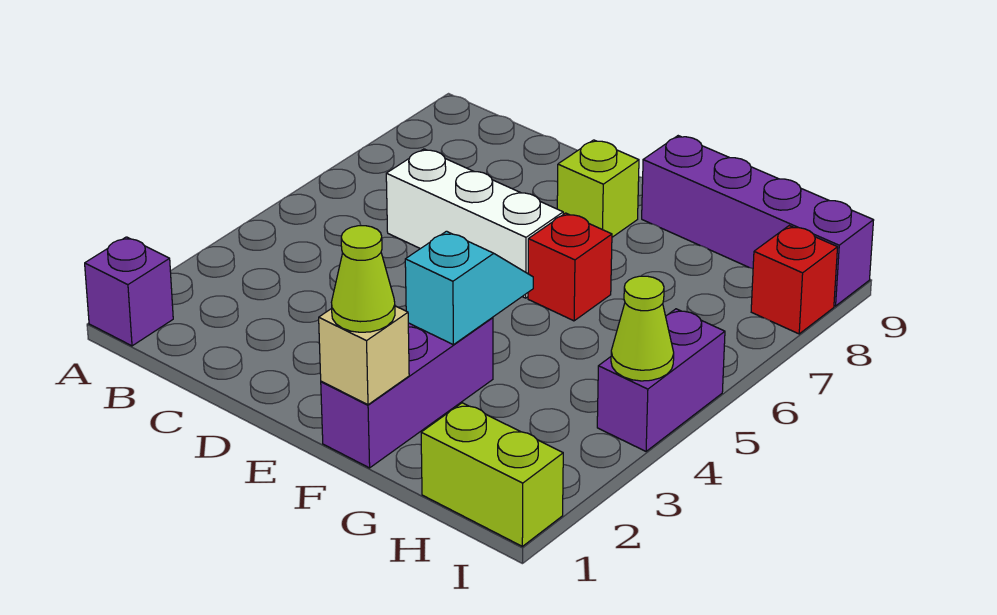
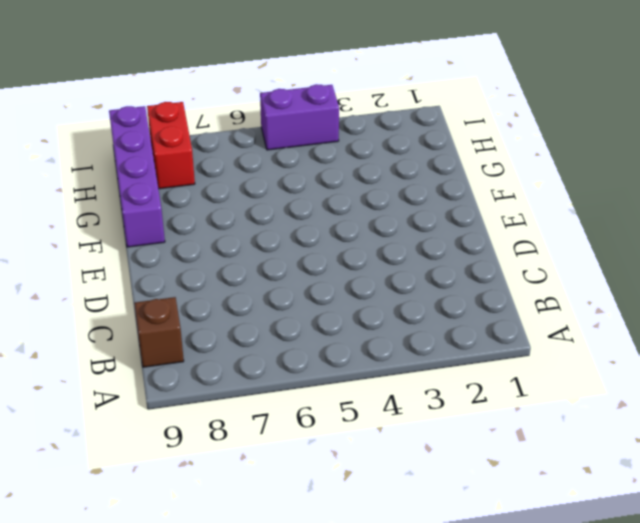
brown 1x1 brick [134,297,184,367] -> none
red 1x2 brick [147,102,195,189] -> red 1x1 brick [751,226,838,334]
none -> purple 1x1 brick [85,237,173,346]
none -> white 1x3 brick [386,149,563,298]
none -> lime 1x1 brick [557,140,639,237]

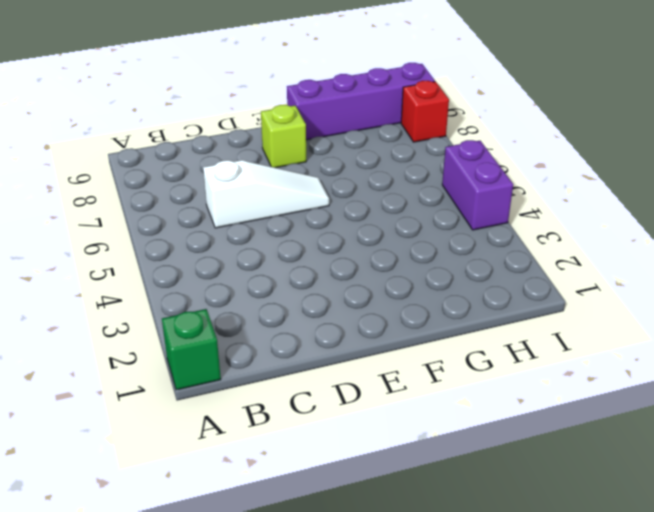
green 1x1 brick [162,309,221,390] -> purple 1x1 brick [85,237,173,346]
white 1x3 slope [203,160,329,228] -> white 1x3 brick [386,149,563,298]
none -> purple 1x3 brick [321,318,493,468]
none -> red 1x1 brick [528,213,612,321]
none -> lime 1x2 brick [421,403,563,546]

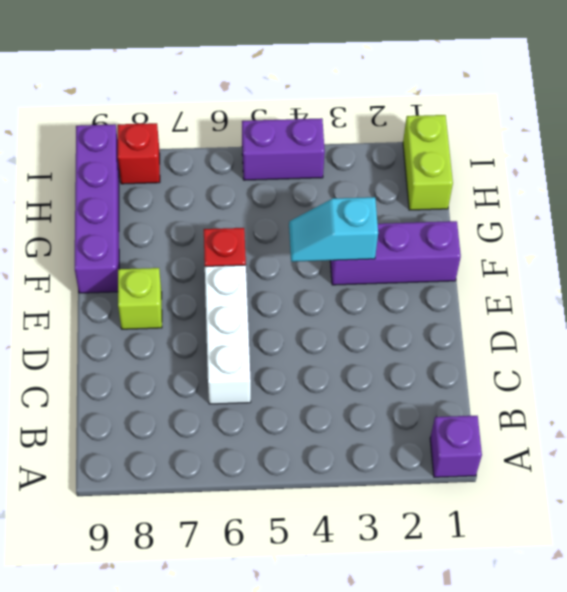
none -> tan 1x1 brick [319,306,409,405]
none -> lime 1x1 cone [611,276,674,381]
none -> lime 1x1 cone [331,226,395,332]

